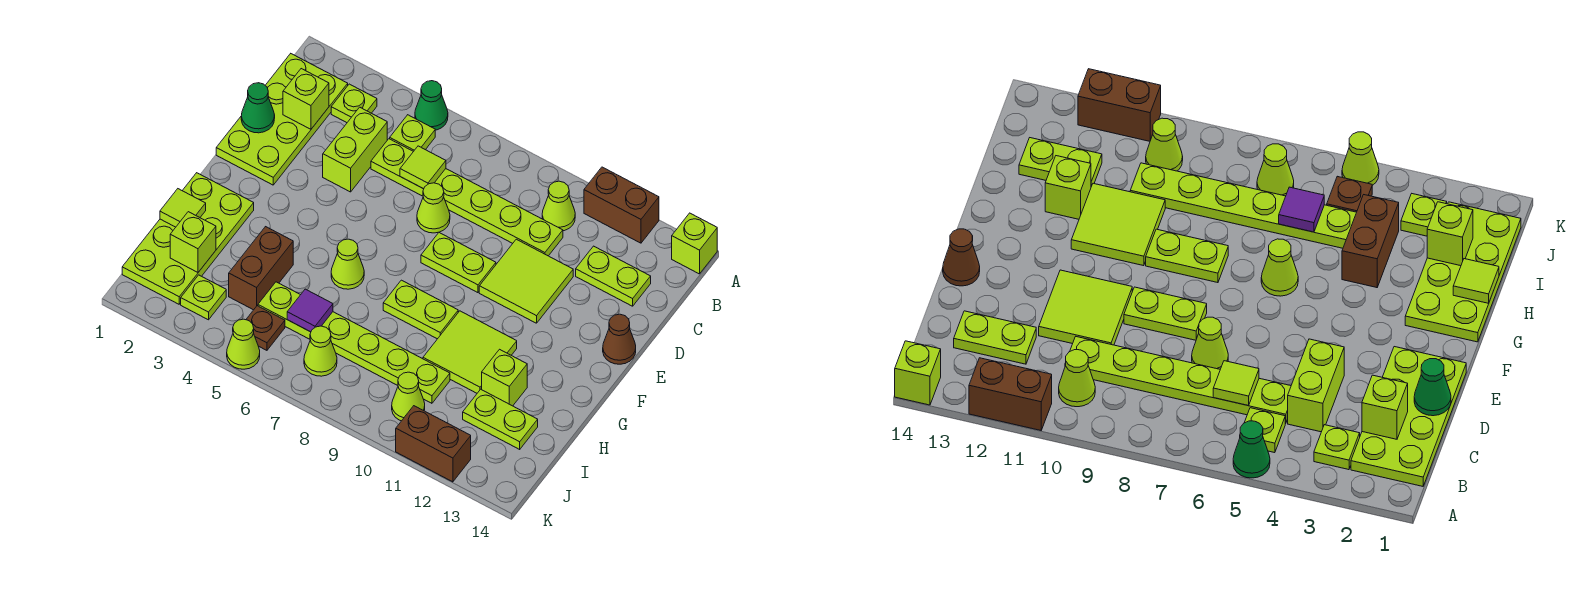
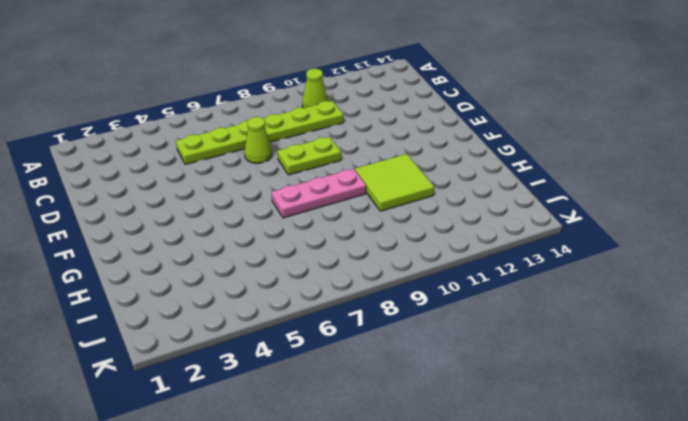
pink 1x3 plate [272,169,366,218] -> lime 1x2 plate [383,280,458,339]
none -> green 1x1 cone [415,81,448,130]
none -> brown 1x2 brick [584,167,659,243]
none -> lime 1x1 brick [672,213,717,274]
none -> lime 2x4 plate [216,54,348,185]

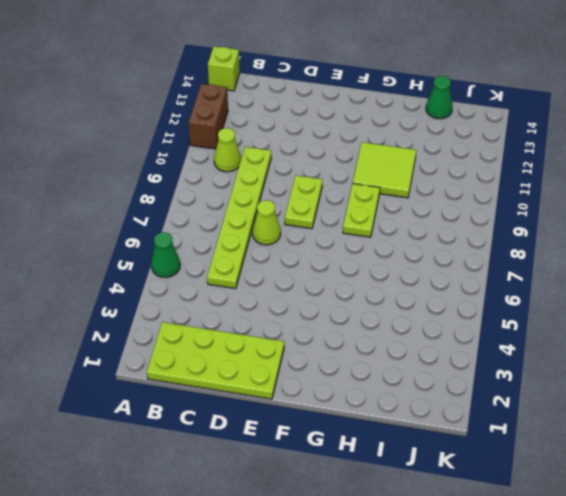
green 1x1 cone [426,76,453,119] -> green 1x1 cone moved to [241,83,275,133]
none -> lime 1x1 plate [331,84,377,123]
none -> lime 1x1 plate [390,115,435,152]
none -> lime 1x2 brick [323,107,387,192]
none -> lime 1x2 plate [576,246,651,306]

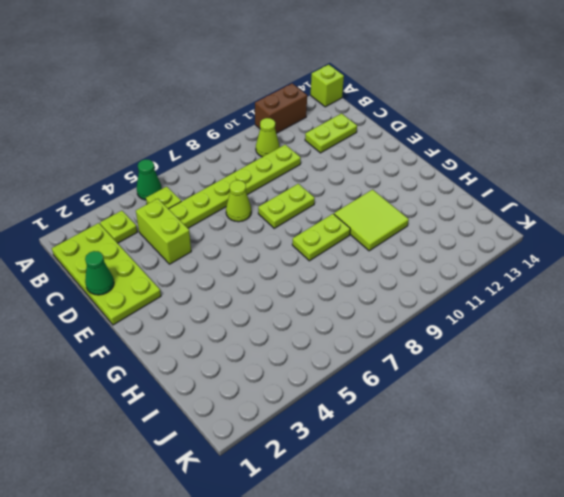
none -> lime 2x2 tile [479,239,573,323]
none -> brown 1x1 cone [603,314,636,364]
none -> lime 2x4 plate [122,173,254,304]
none -> lime 1x1 cone [331,239,364,289]

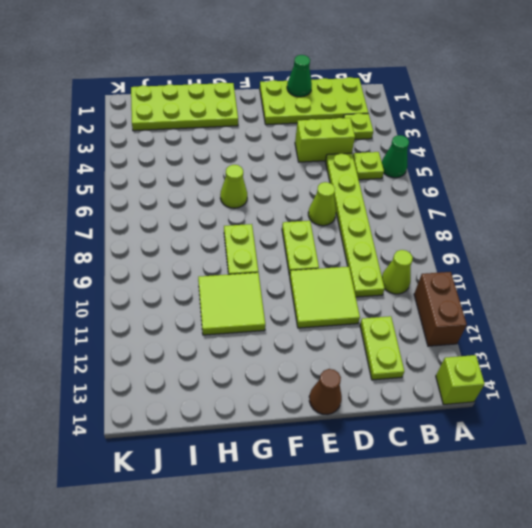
none -> brown 1x2 brick [229,227,293,310]
none -> lime 1x1 brick [482,349,527,406]
none -> lime 1x6 plate [258,282,450,403]
none -> lime 1x2 plate [463,389,538,449]

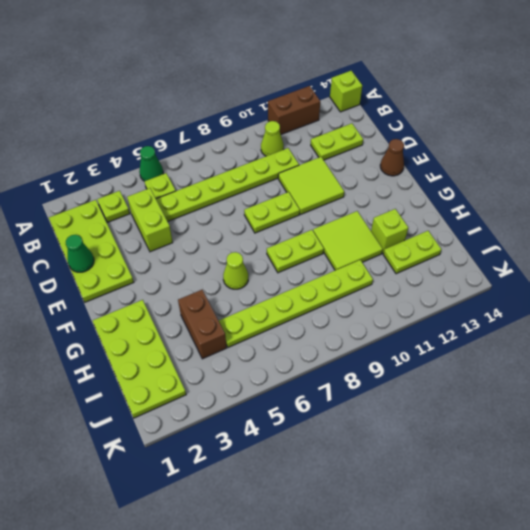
none -> lime 1x1 cone [417,183,450,233]
none -> lime 1x1 plate [181,275,226,320]
none -> brown 1x1 plate [246,306,285,350]
none -> lime 1x1 cone [304,326,337,376]

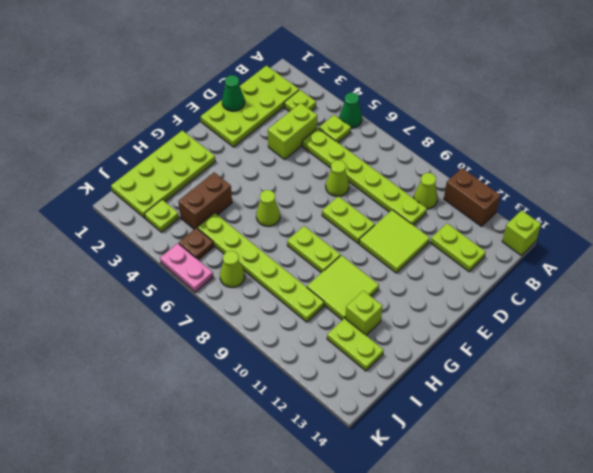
pink 1x2 plate [160,243,213,292] -> lime 1x1 cone [227,319,260,369]
none -> brown 1x1 cone [603,314,636,364]
none -> lime 1x1 cone [392,372,425,421]
none -> brown 1x2 brick [396,406,471,482]
none -> lime 1x1 brick [283,69,329,129]

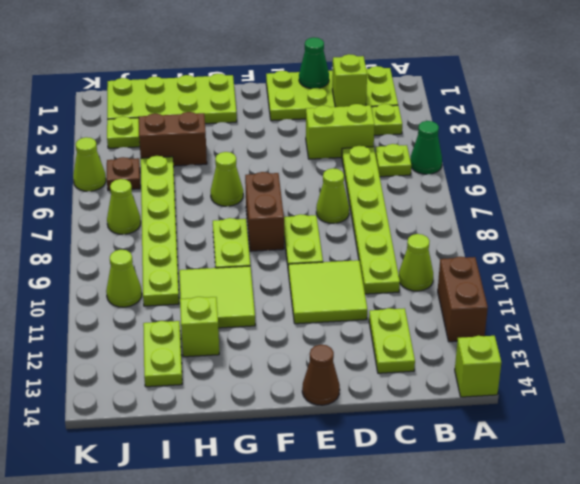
brown 1x2 brick [245,172,284,251] -> brown 1x2 brick moved to [396,406,471,482]
none -> lime 1x1 tile [400,146,446,189]
none -> lime 1x1 tile [160,189,206,227]
none -> lime 1x1 brick [170,212,216,272]
none -> purple 1x1 tile [287,289,333,332]

